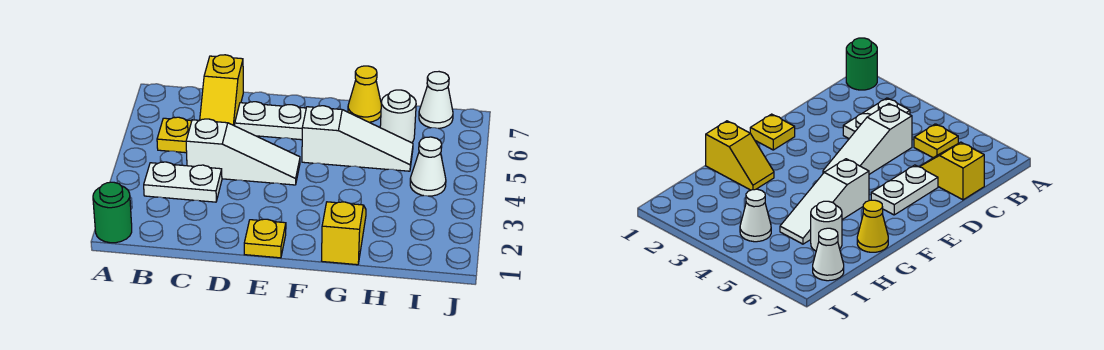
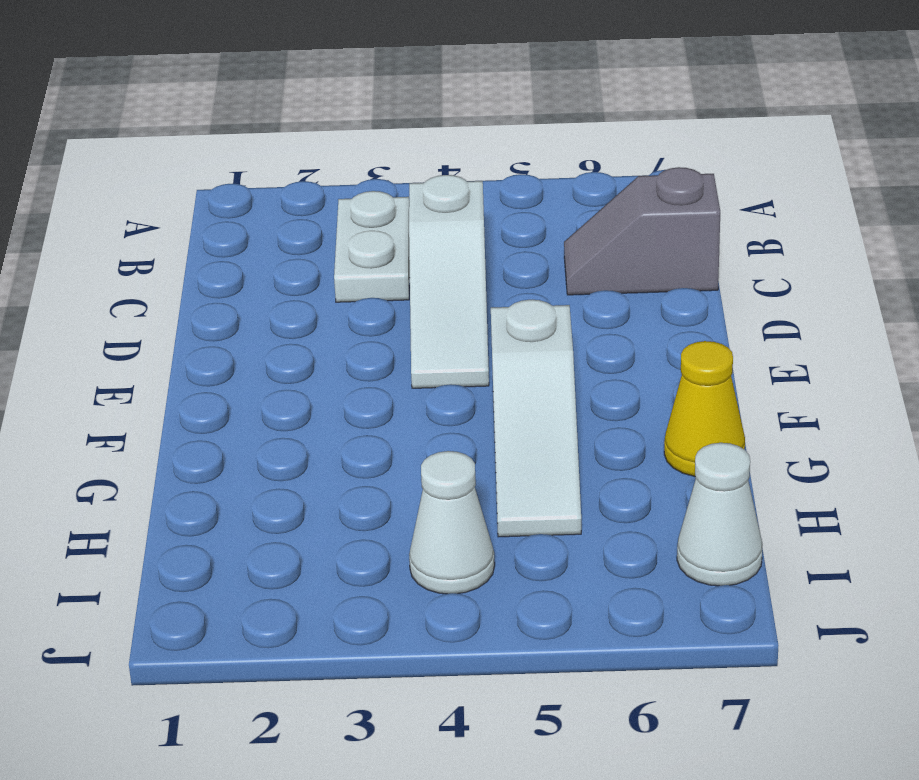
grey 1x2 slope [564,167,720,295] -> yellow 1x2 slope [200,55,243,126]
none -> green 1x1 round brick [93,182,132,243]
none -> yellow 1x1 plate [157,117,192,153]
none -> white 1x2 plate [235,102,306,140]

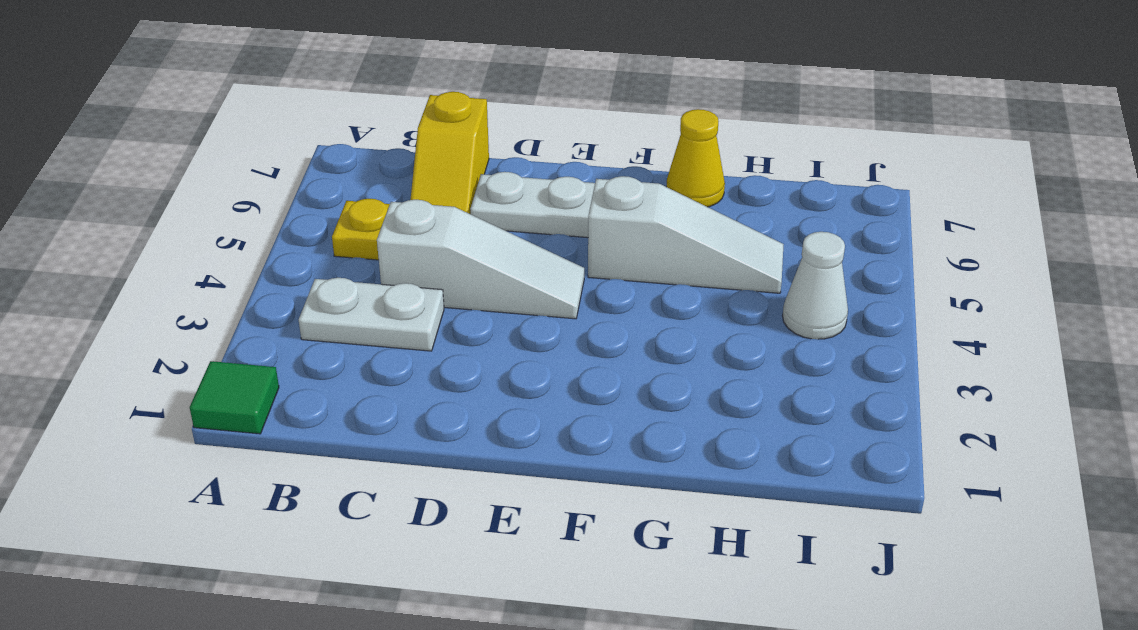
green 1x1 tile [190,361,279,434] -> green 1x1 round brick [93,182,132,243]
none -> yellow 1x1 plate [244,219,286,258]
none -> yellow 1x2 slope [322,202,366,265]
none -> white 1x1 round brick [380,90,416,143]

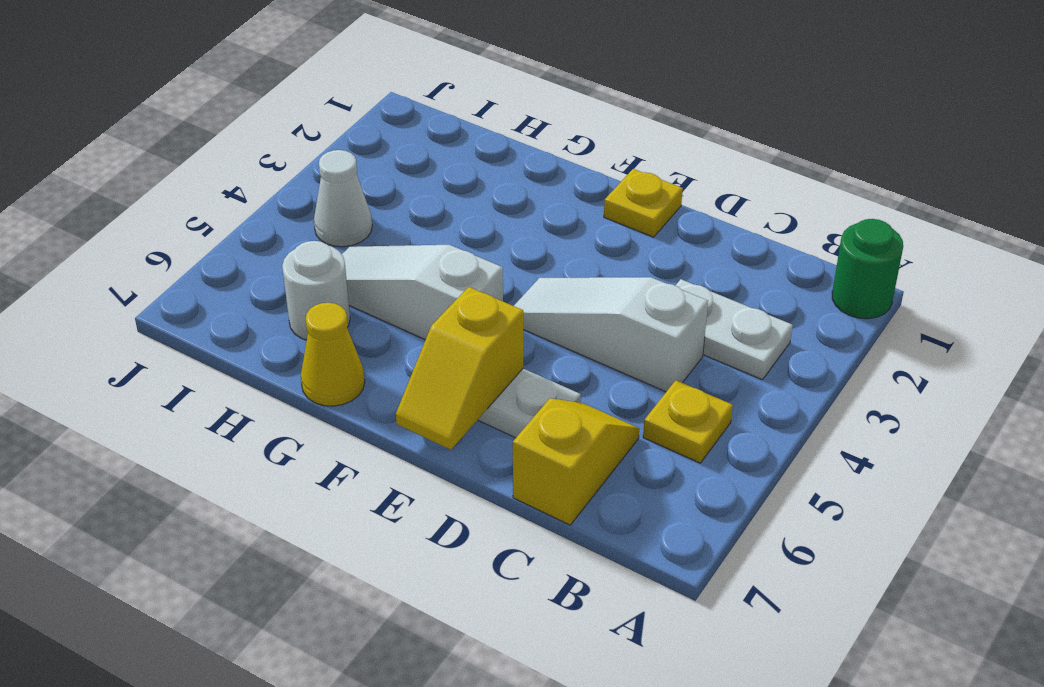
yellow 1x2 slope [396,287,523,450] -> yellow 1x2 slope moved to [322,202,366,265]
none -> white 1x1 cone [419,72,453,128]

